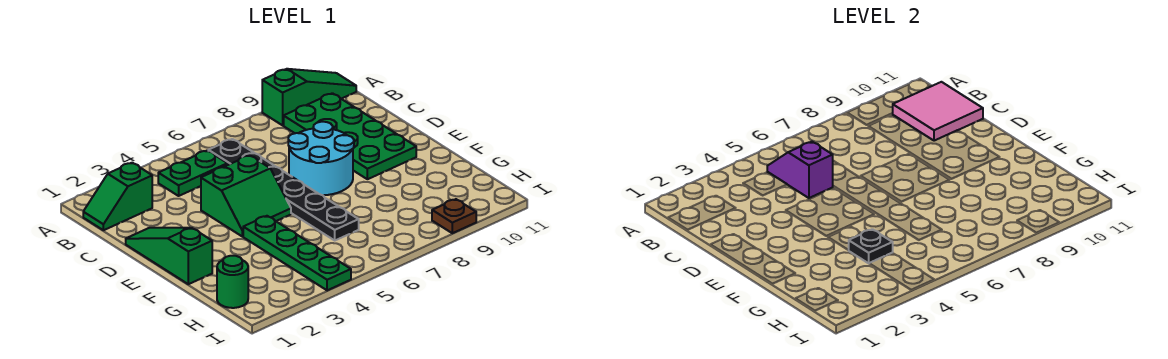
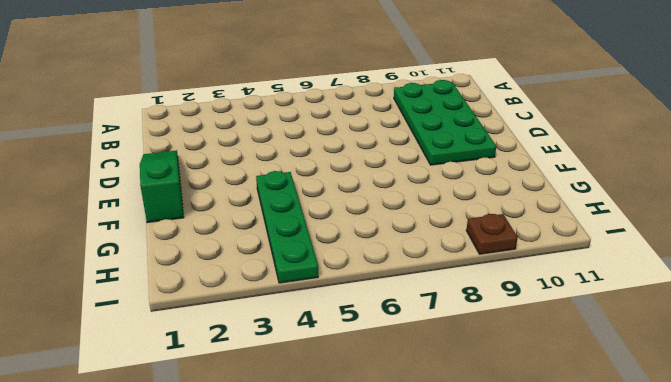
none -> green 1x3 slope [262,69,356,125]
none -> green 1x2 slope [83,163,152,230]
none -> green 1x2 plate [158,150,227,196]

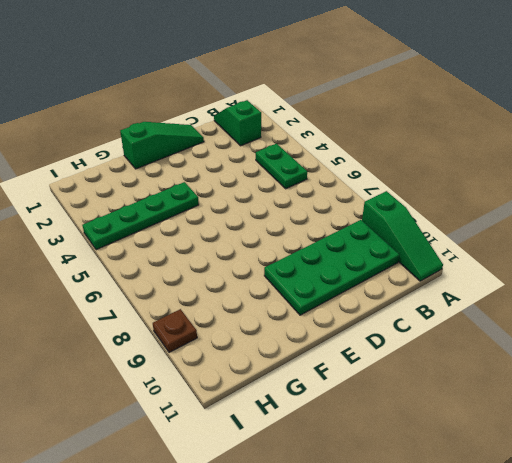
none -> black 1x6 plate [208,139,359,240]
none -> green 2x2 slope [201,155,291,236]
none -> cyan 2x2 round brick [288,122,354,195]

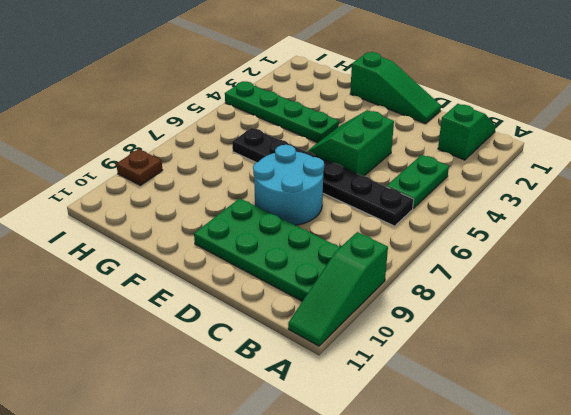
none -> green 1x1 round brick [217,256,248,308]
none -> purple 1x2 slope [767,142,833,198]
none -> pink 2x2 tile [893,82,983,141]

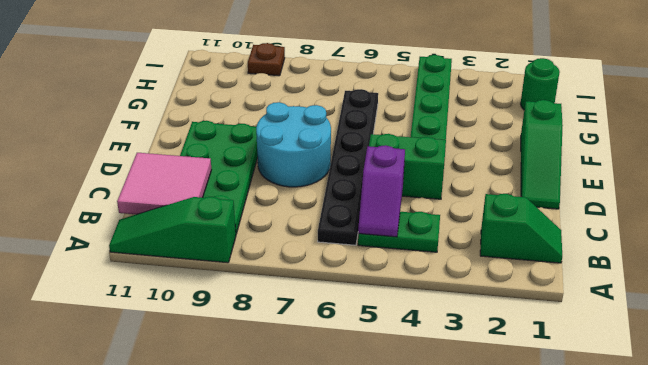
none -> black 1x1 plate [849,229,893,263]

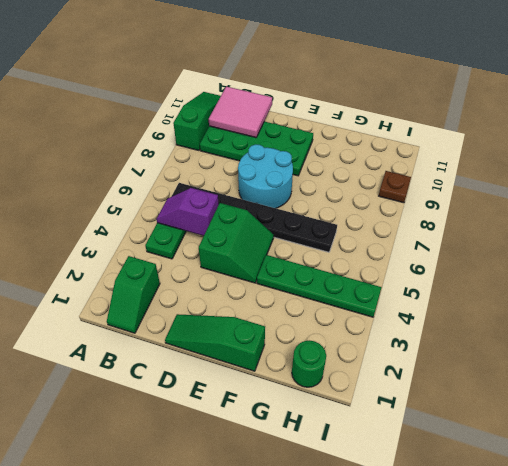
none -> black 1x1 plate [849,229,893,263]

